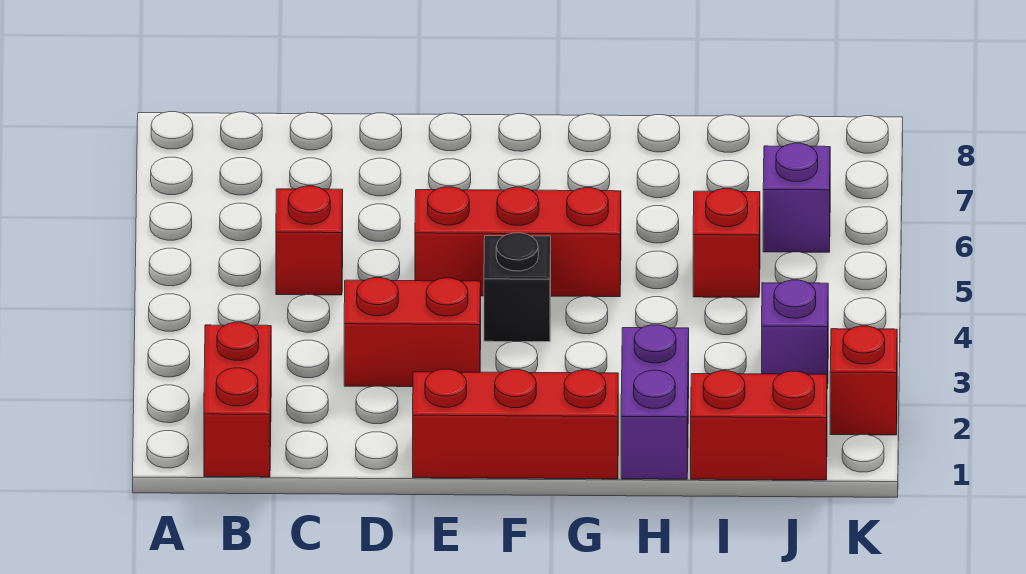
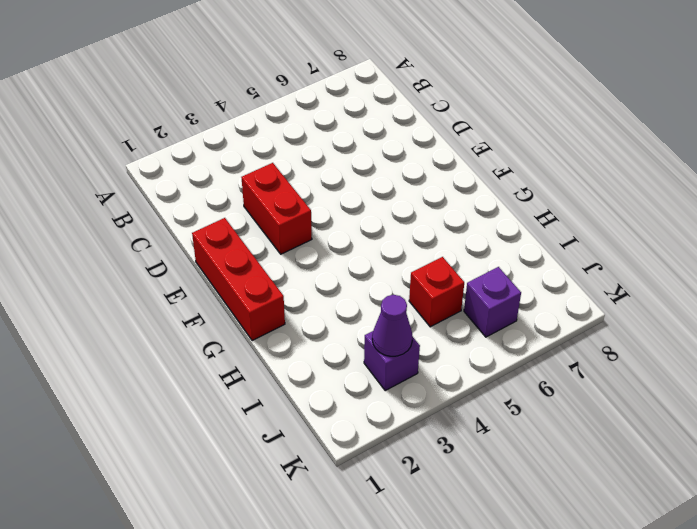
purple 1x1 cone [372,295,413,356] -> none
none -> red 1x2 brick [204,322,271,477]
none -> red 1x1 brick [276,186,343,295]
none -> red 1x3 brick [415,187,621,297]

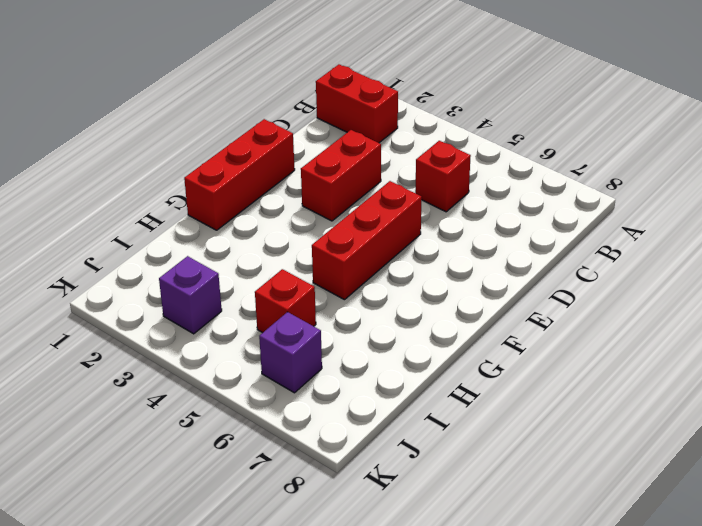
none -> black 1x1 brick [484,233,551,342]
none -> purple 1x2 brick [621,325,689,479]
none -> red 1x2 brick [691,371,827,480]

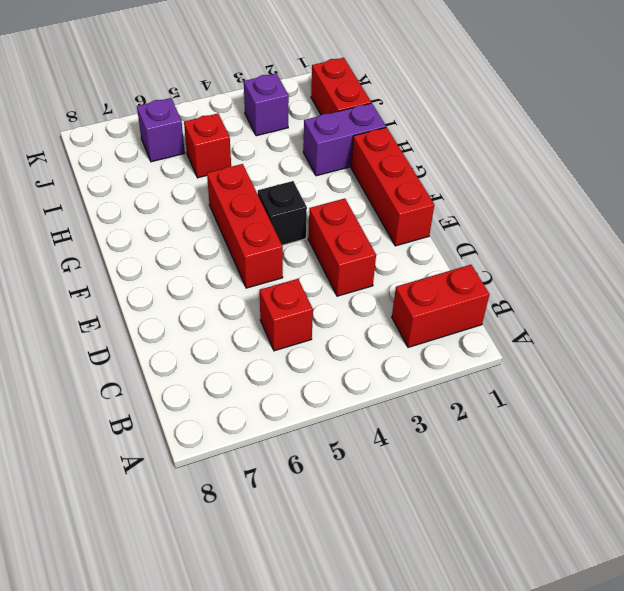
none -> red 1x1 brick [830,326,897,435]

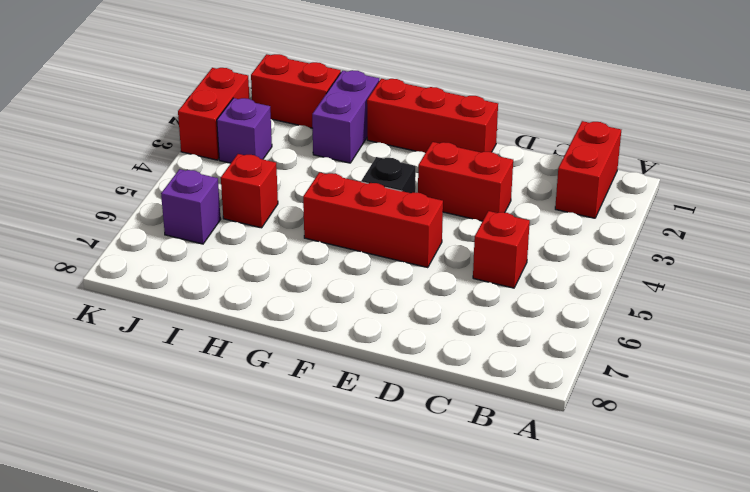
red 1x2 brick [178,68,249,160] -> red 1x1 brick [830,326,897,435]

